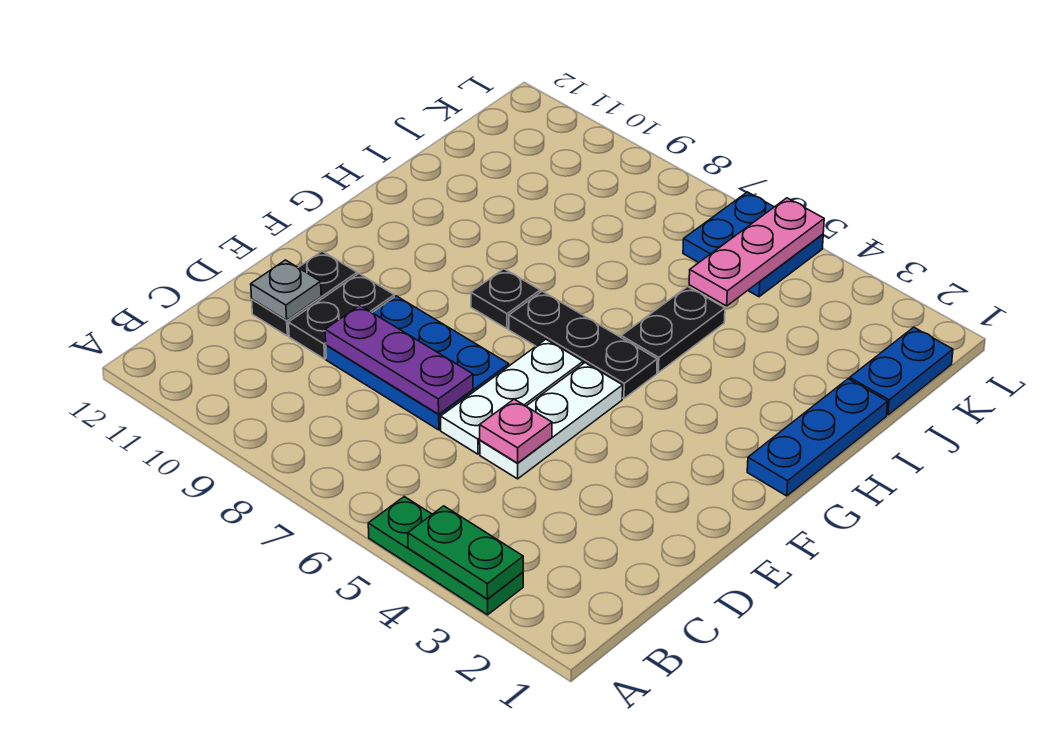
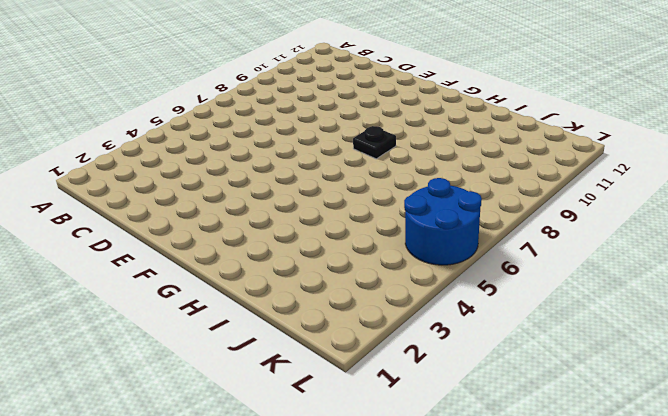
blue 2x2 round brick [404,178,482,265] -> blue 2x2 plate [683,192,823,297]
none -> green 1x3 plate [368,497,523,615]
none -> white 1x3 plate [480,363,623,479]
none -> white 1x3 plate [441,339,583,454]

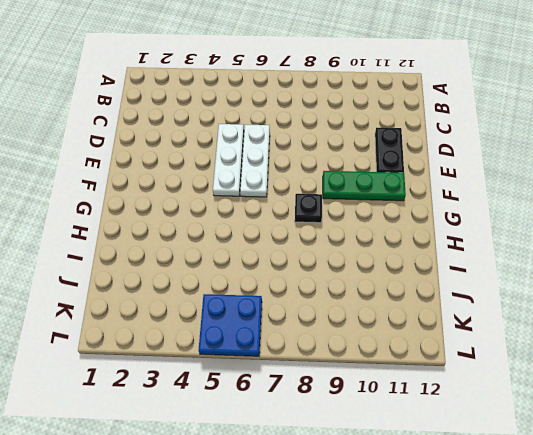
green 1x3 plate [323,171,406,201] -> green 1x3 plate moved to [368,497,523,615]
none -> blue 2x3 plate [326,296,509,430]
none -> black 1x2 plate [289,274,394,359]
none -> blue 1x3 plate [747,379,887,496]

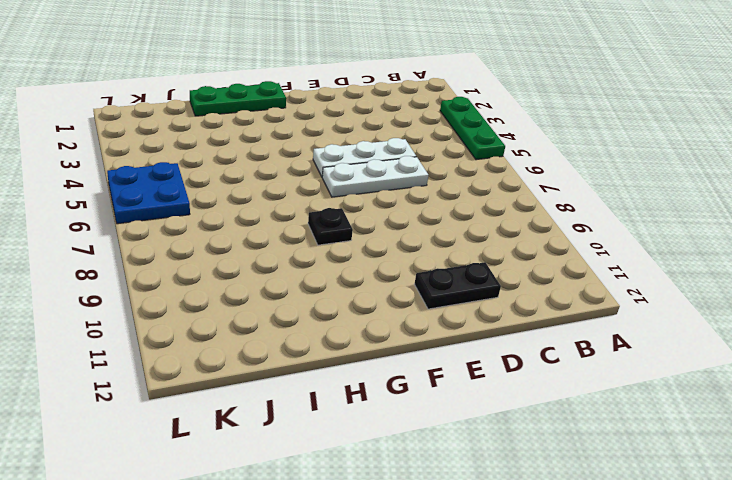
green 1x3 plate [190,81,286,116] -> blue 1x3 plate [747,379,887,496]
none -> blue 2x3 plate [326,296,509,430]
none -> black 1x2 plate [289,274,394,359]
none -> black 1x3 plate [509,291,657,399]

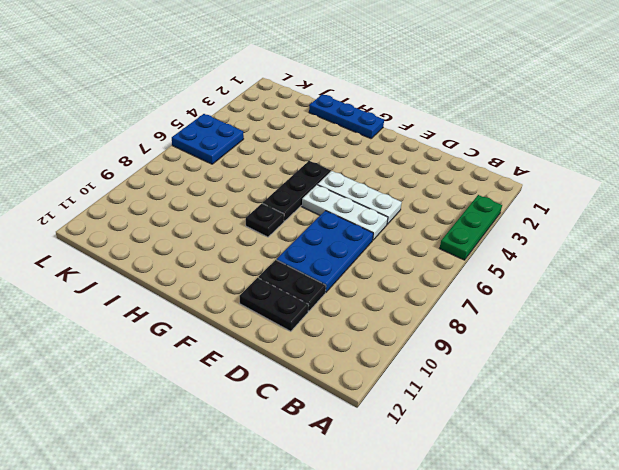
none -> black 1x2 plate [621,287,725,373]
none -> blue 1x2 plate [850,327,953,415]
none -> green 1x2 plate [408,506,523,599]

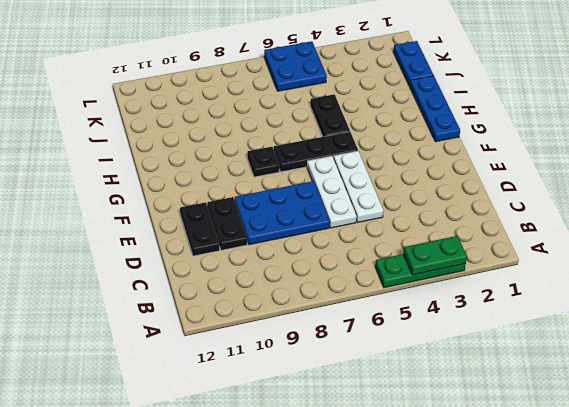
none -> pink 1x1 plate [480,399,552,463]
none -> purple 1x3 plate [325,305,473,414]
none -> grey 1x1 plate [251,260,321,320]

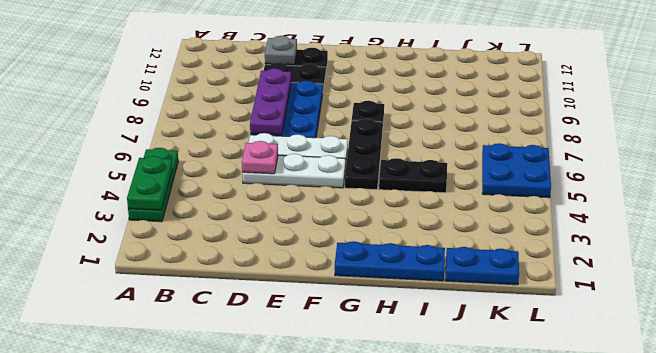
none -> pink 1x3 plate [689,198,824,306]

